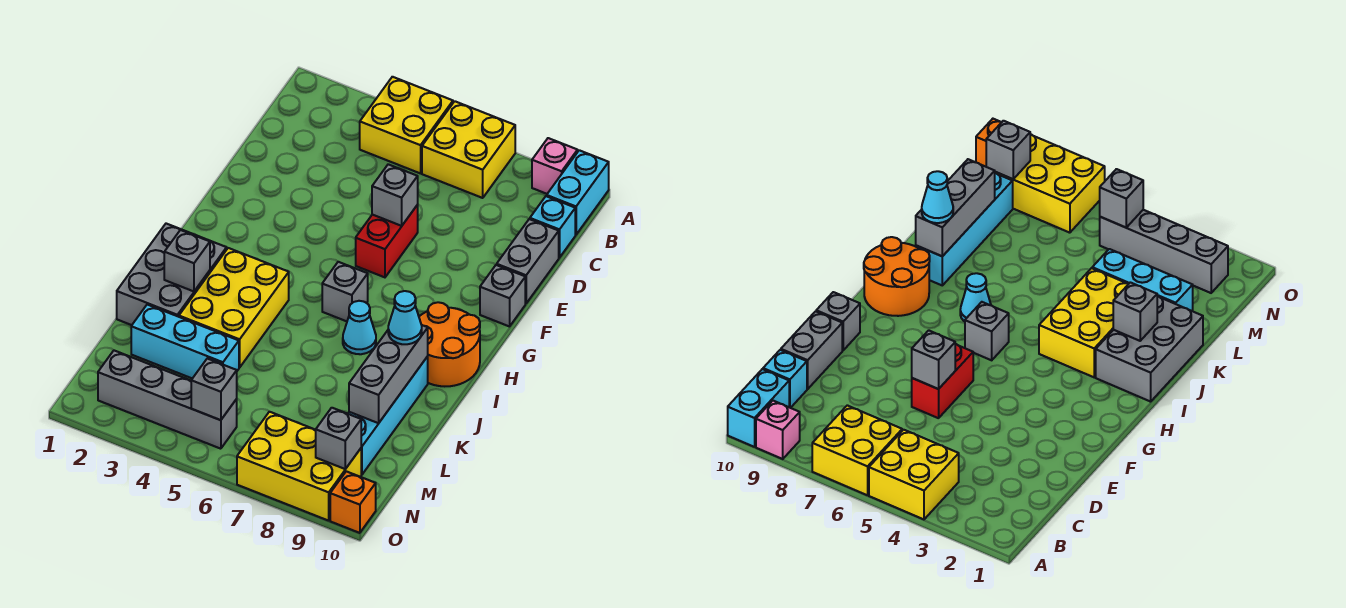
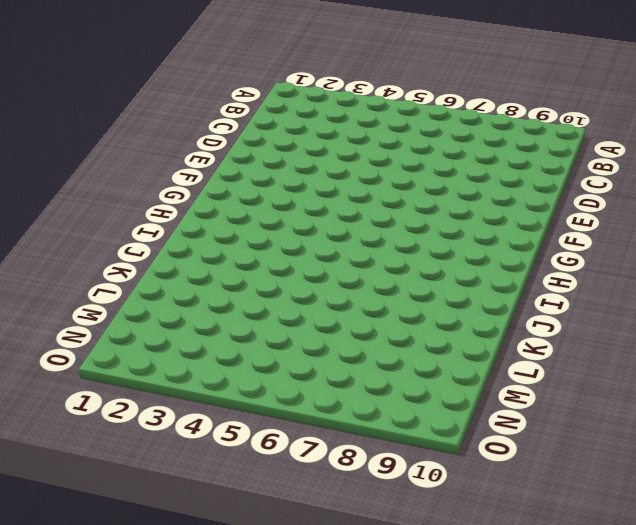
none -> yellow 2x2 brick [360,77,453,173]
none -> yellow 2x2 brick [422,101,515,198]
none -> pink 1x1 brick [532,138,578,194]

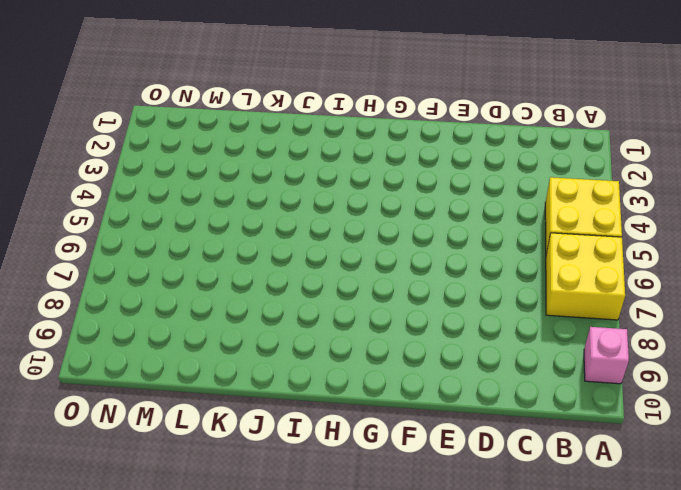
none -> cyan 1x2 brick [547,150,609,235]
none -> cyan 1x1 brick [530,196,575,258]
none -> grey 1x2 brick [497,219,559,303]

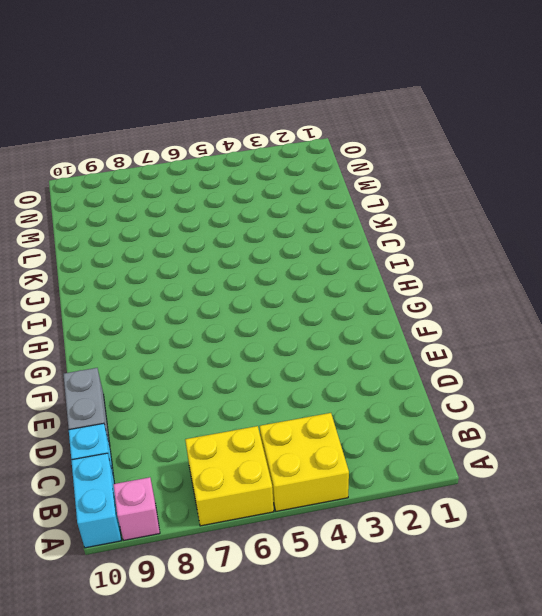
none -> red 1x2 brick [356,205,418,277]
none -> grey 1x1 brick [480,265,525,327]
none -> grey 1x1 brick [322,262,368,321]

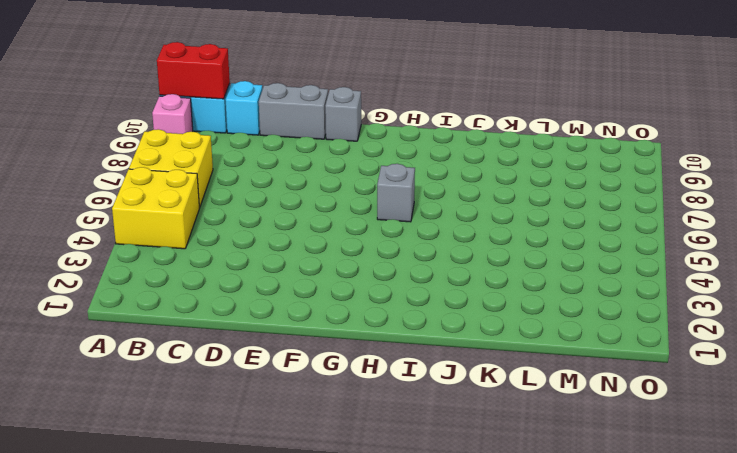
red 1x2 brick [157,42,230,99] -> red 1x2 brick moved to [356,205,418,277]
none -> orange 2x2 round brick [419,302,480,386]
none -> grey 2x3 brick [117,224,227,325]
none -> yellow 2x3 brick [179,248,289,368]

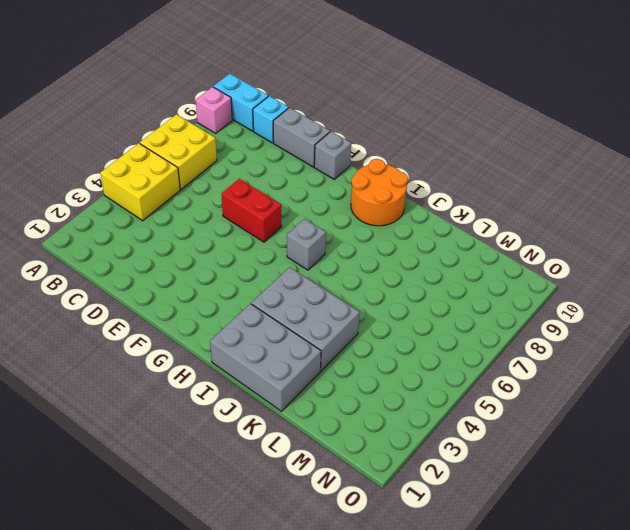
grey 2x3 brick [251,267,360,371] -> yellow 2x3 brick [179,248,289,368]
none -> cyan 1x1 cone [343,301,376,354]
none -> cyan 1x4 brick [348,356,428,475]
none -> cyan 1x3 brick [131,305,239,379]

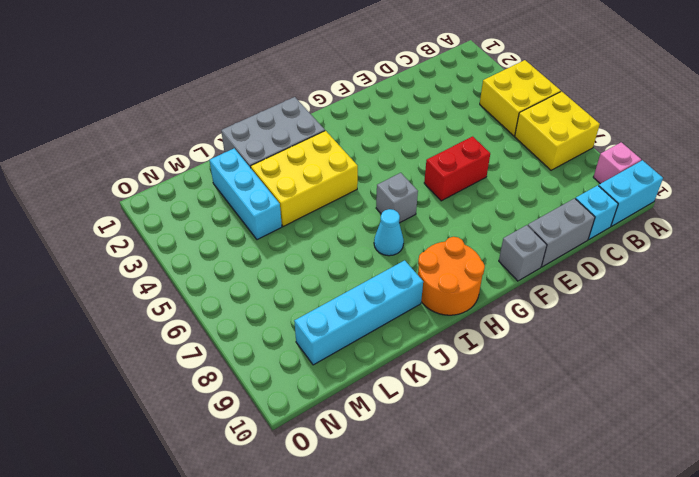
none -> grey 1x4 brick [98,351,237,449]
none -> yellow 2x3 brick [237,412,361,521]
none -> orange 1x1 brick [330,471,376,533]

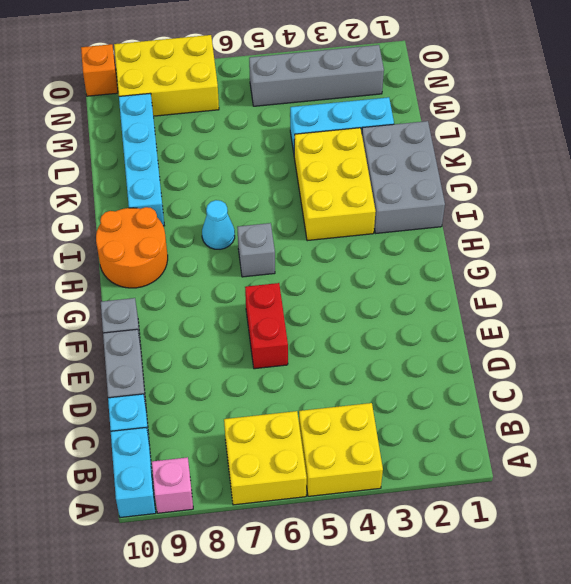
none -> grey 1x1 brick [372,164,418,226]
none -> grey 1x1 brick [164,230,210,291]
none -> grey 1x3 brick [349,325,428,423]

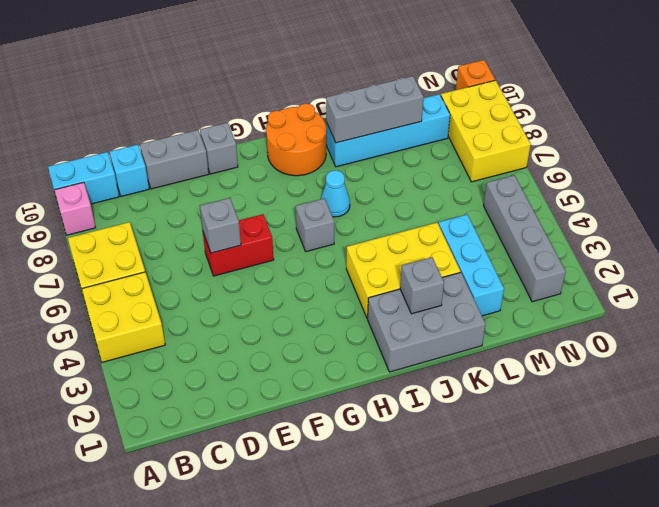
none -> grey 1x1 brick [191,359,237,420]
none -> grey 1x1 brick [316,408,361,469]
none -> cyan 1x1 cone [388,291,422,344]

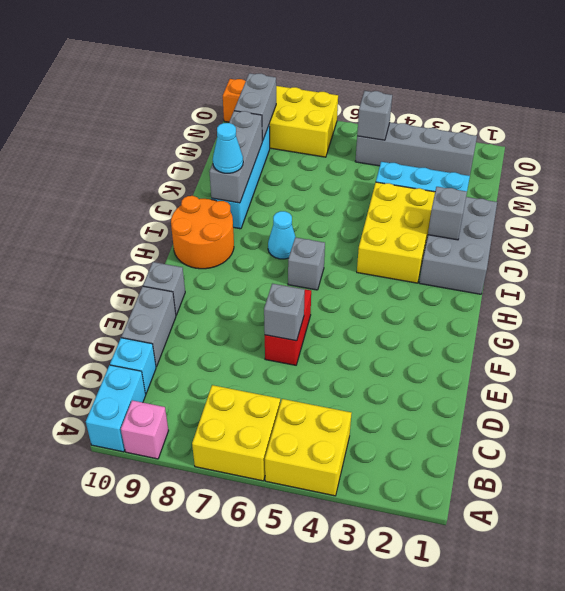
grey 1x2 brick [234,73,276,141] -> grey 1x1 brick [316,408,361,469]

